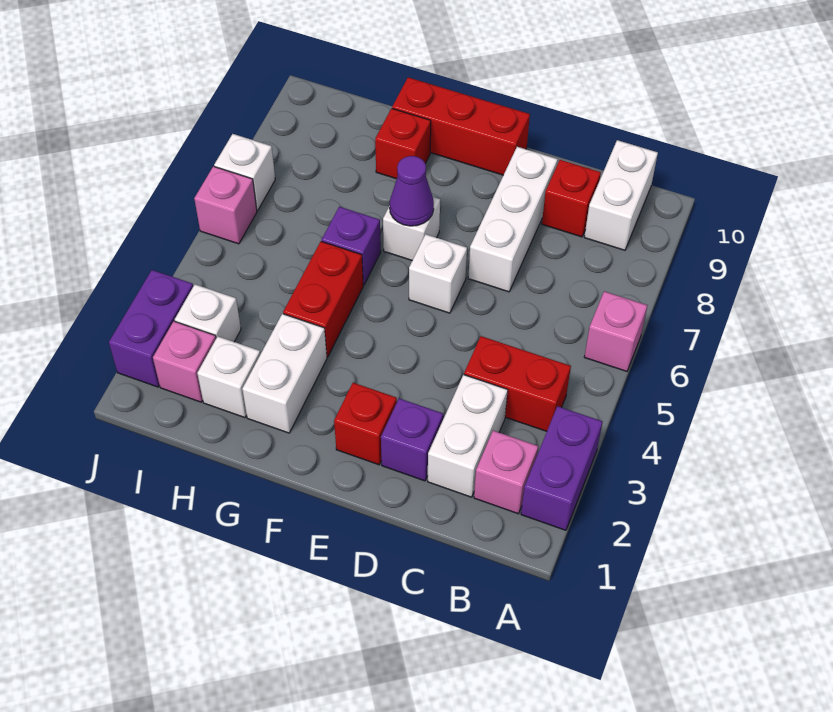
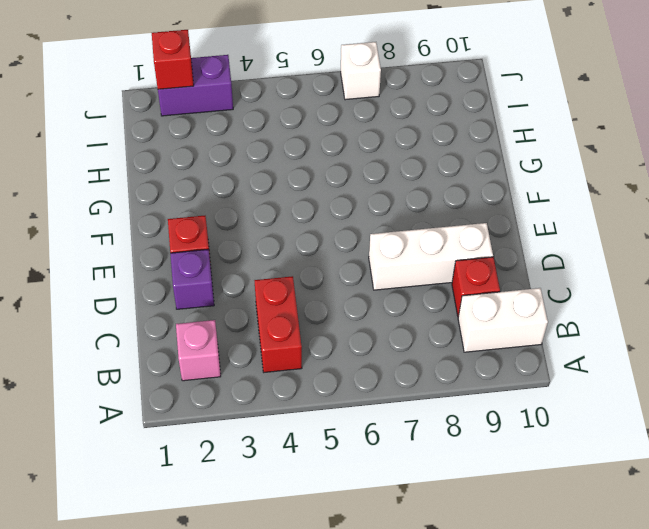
red 1x1 brick [152,30,194,89] -> red 1x1 brick moved to [375,108,431,179]
none -> purple 1x2 brick [521,406,603,530]
none -> pink 1x1 brick [584,291,648,371]
none -> white 1x2 brick [428,375,508,497]

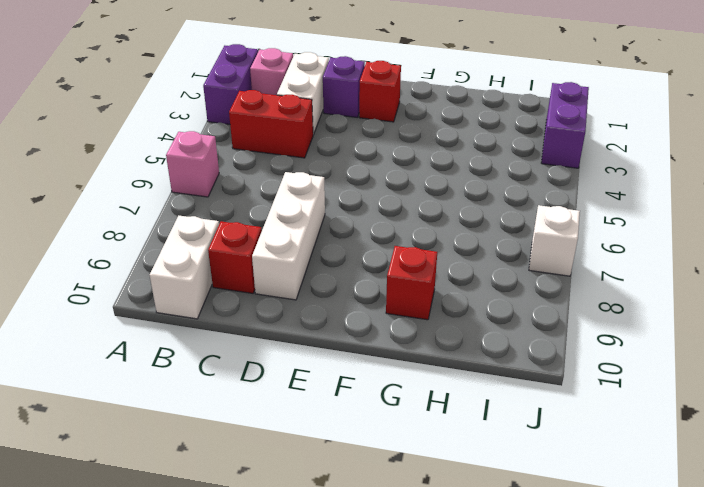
none -> white 1x1 brick [409,234,467,313]
none -> red 1x3 brick [392,77,530,175]
none -> white 1x1 brick [383,197,440,260]

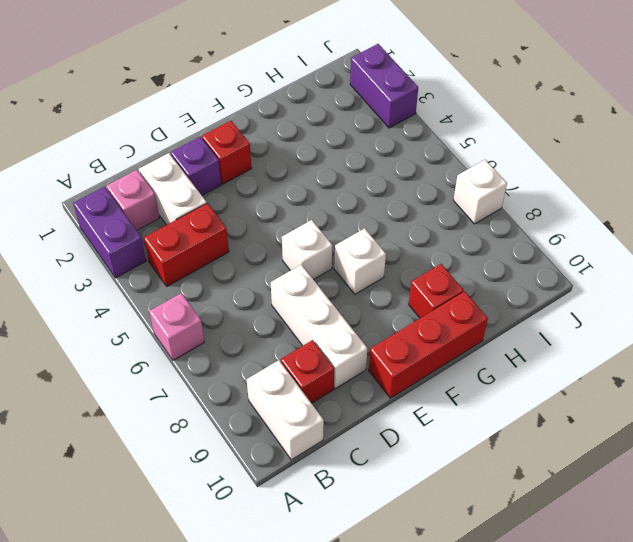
none -> white 1x2 brick [242,314,327,433]
none -> red 1x2 brick [283,241,363,357]
none -> purple 1x1 brick [322,207,381,285]

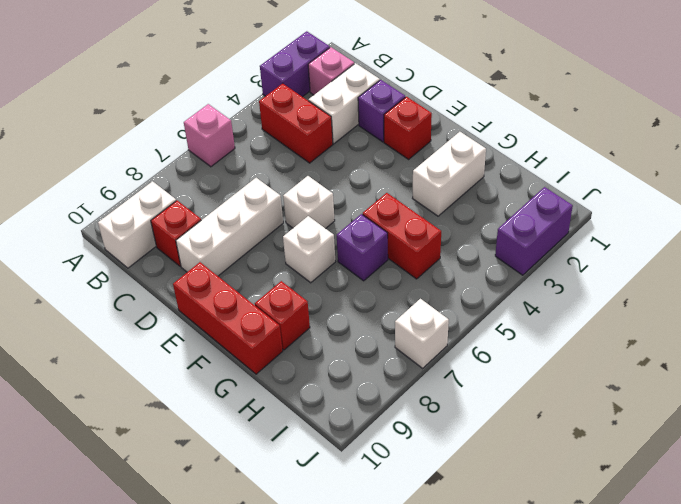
red 1x2 brick [363,193,441,279] -> red 1x2 brick turned to [283,241,363,357]
none -> white 1x1 brick [197,336,260,418]
none -> pink 1x1 brick [153,321,216,402]
none -> white 1x1 brick [175,284,241,342]

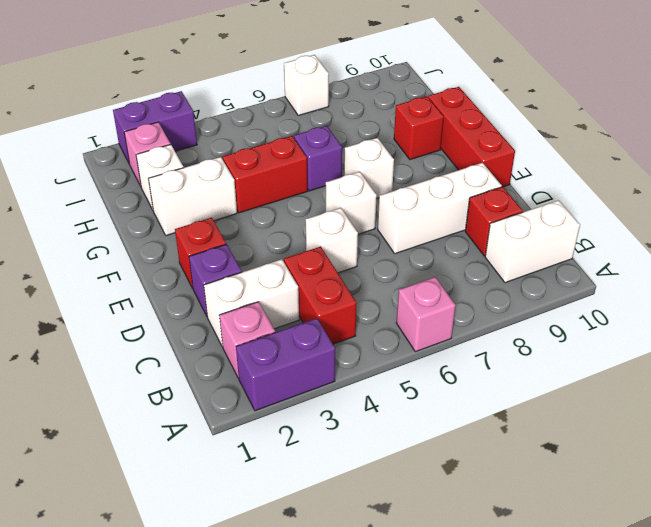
white 1x1 brick [306,208,358,273] -> white 1x1 brick moved to [175,284,241,342]
none -> pink 1x1 brick [194,166,257,244]
none -> purple 1x1 cone [390,156,434,226]

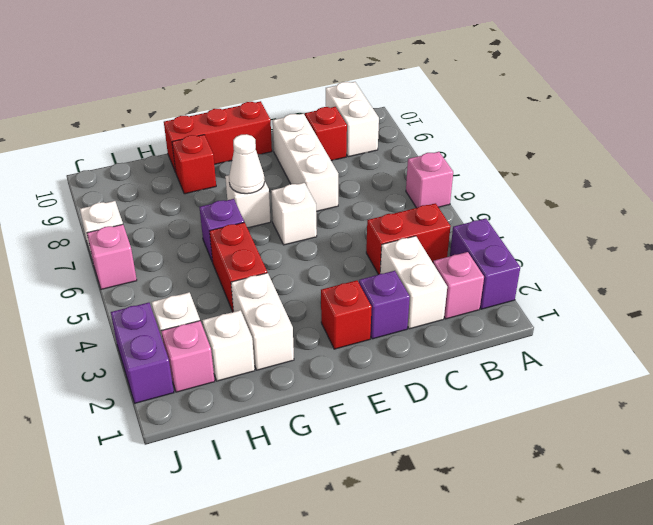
white 1x1 cone [229,134,264,194] -> purple 1x1 cone [390,156,434,226]

